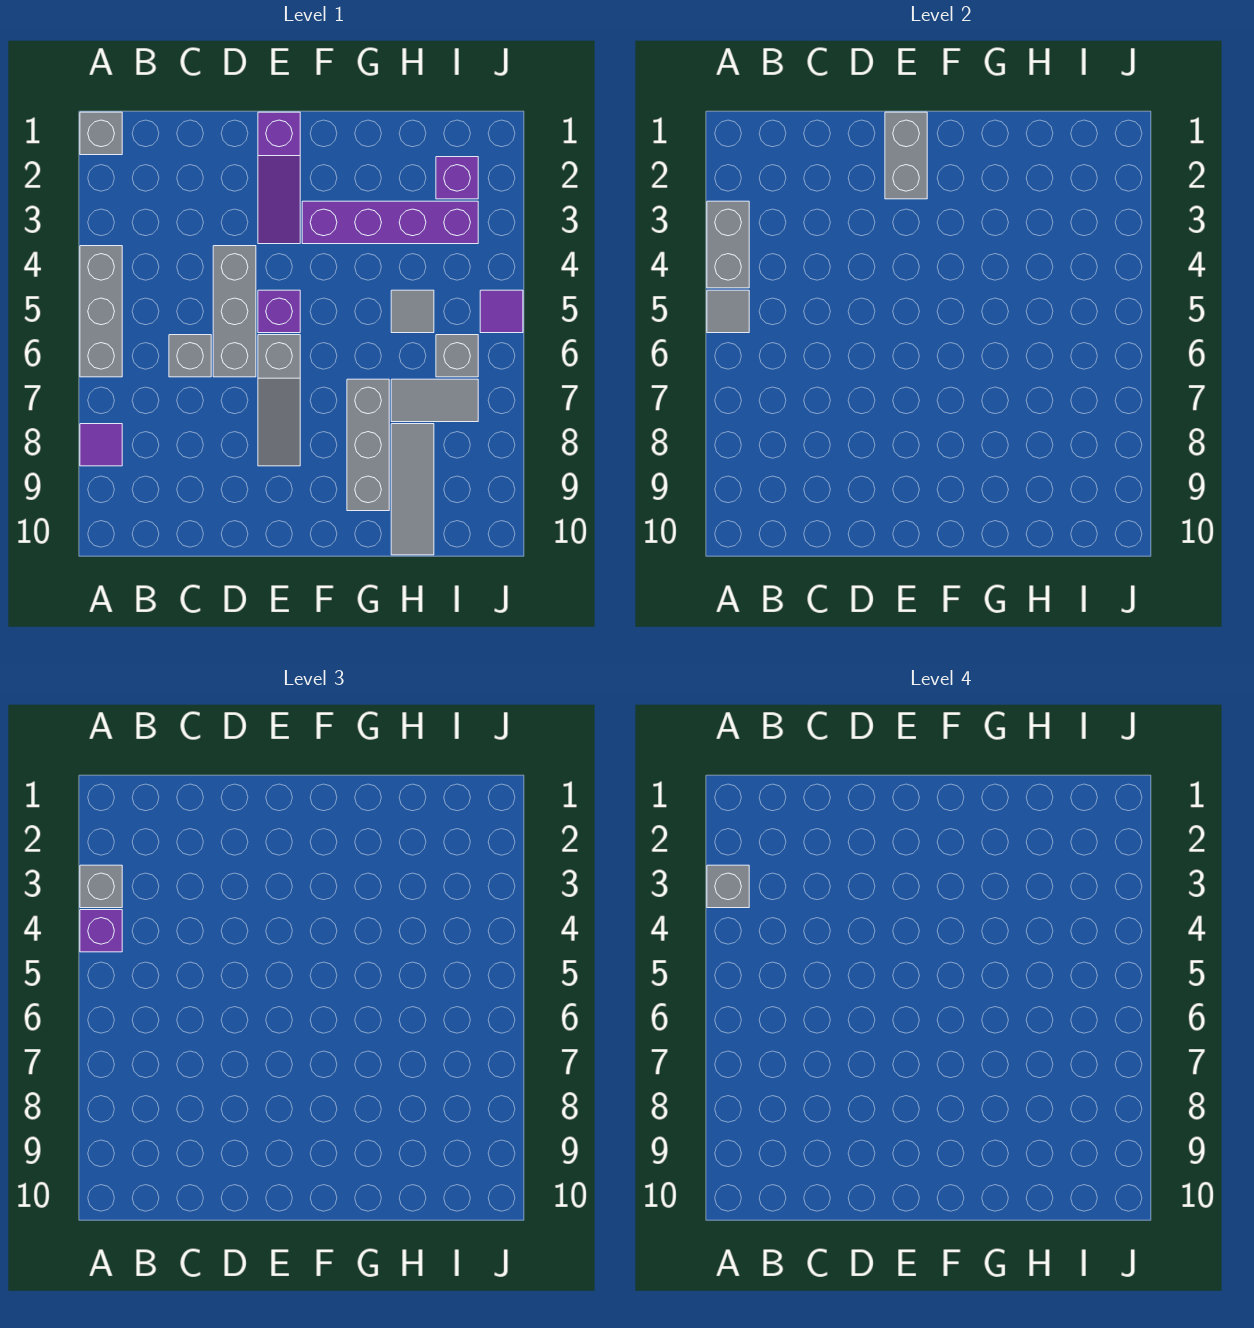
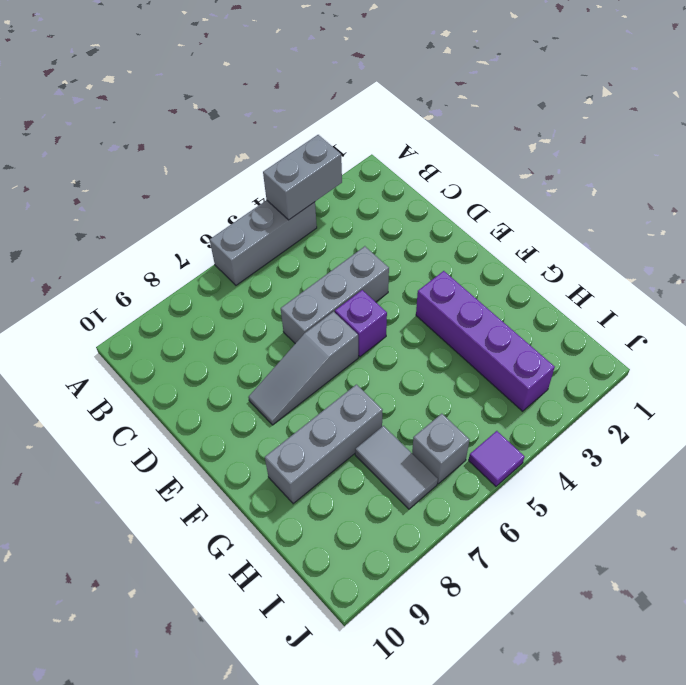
none -> grey 1x1 brick [80,112,122,155]
none -> purple 1x1 tile [80,424,122,466]
none -> grey 1x1 brick [169,335,211,377]

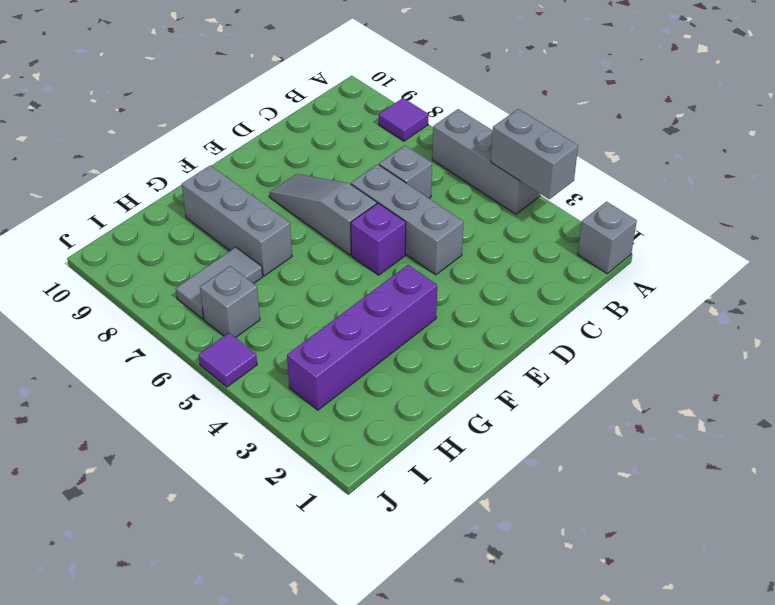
none -> purple 1x3 slope [258,112,300,244]
none -> grey 1x1 tile [391,290,434,333]
none -> grey 1x3 tile [391,424,434,555]

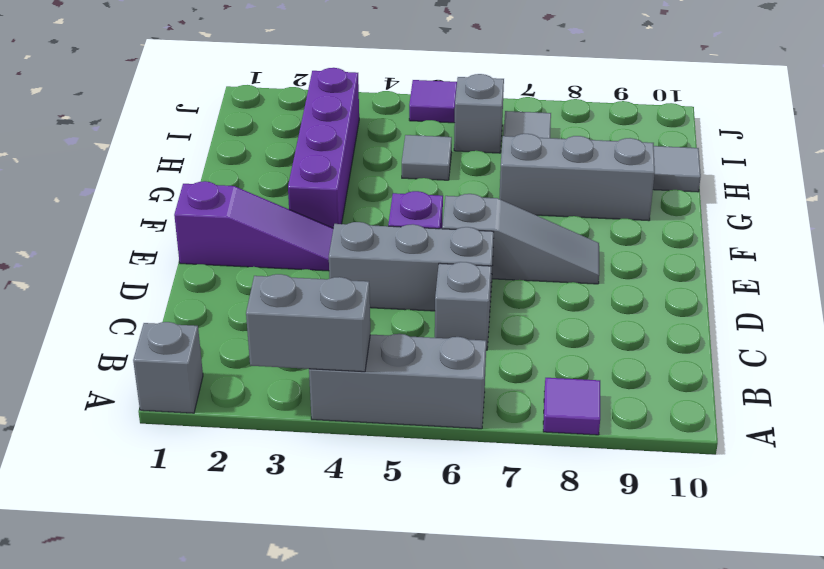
none -> purple 1x1 brick [436,157,478,199]
none -> grey 1x1 tile [707,290,749,333]
none -> grey 1x2 brick [885,112,927,199]

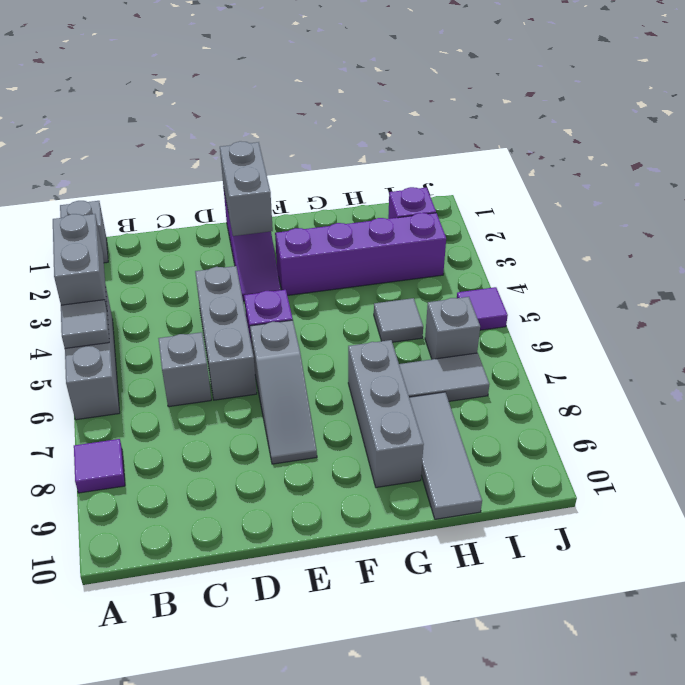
none -> grey 1x1 brick [80,865,122,908]
none -> purple 1x1 brick [80,910,122,952]
none -> grey 1x1 brick [707,865,749,908]

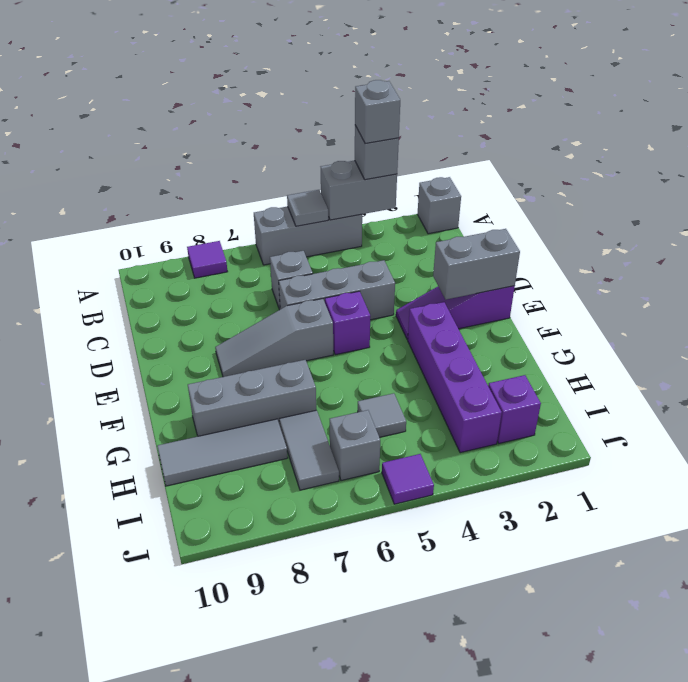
none -> purple 1x1 brick [80,910,122,952]

